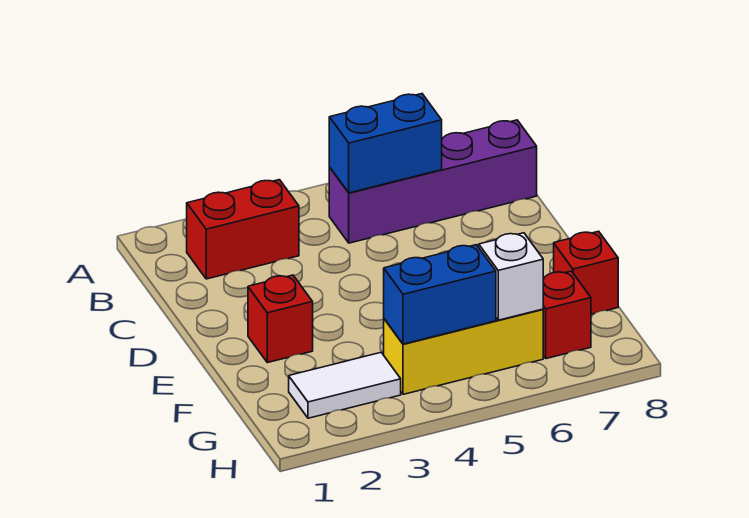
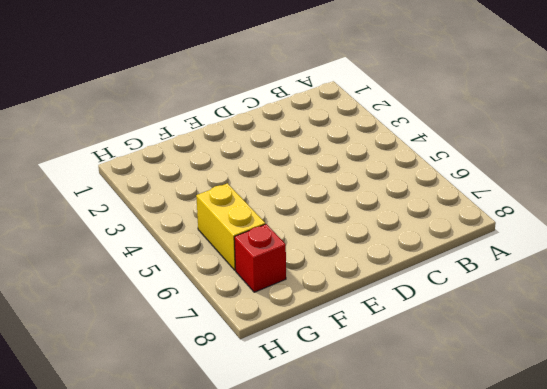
yellow 1x2 brick [196,183,265,270] -> yellow 1x3 brick [384,309,543,394]
none -> red 1x2 brick [187,180,299,279]
none -> purple 1x4 brick [329,120,537,243]

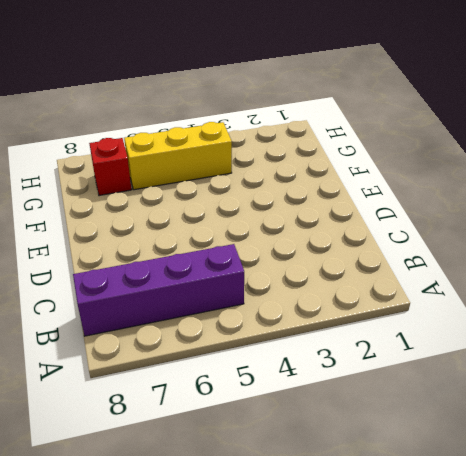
none -> red 1x2 brick [187,180,299,279]
none -> red 1x1 brick [248,275,313,363]

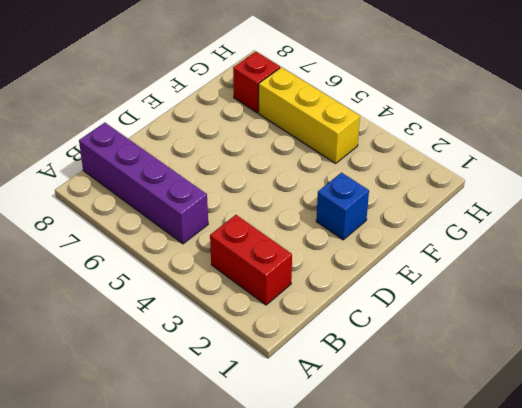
blue 1x1 brick [316,173,369,240] -> red 1x1 brick [248,275,313,363]
none -> red 1x1 brick [554,231,618,314]
none -> white 1x2 tile [289,353,401,418]

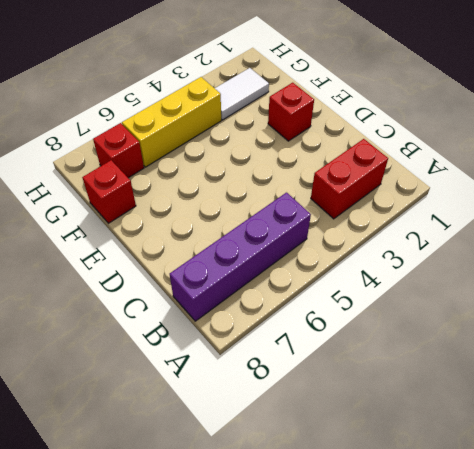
none -> blue 1x2 brick [329,94,442,193]
none -> blue 1x2 brick [384,245,496,344]

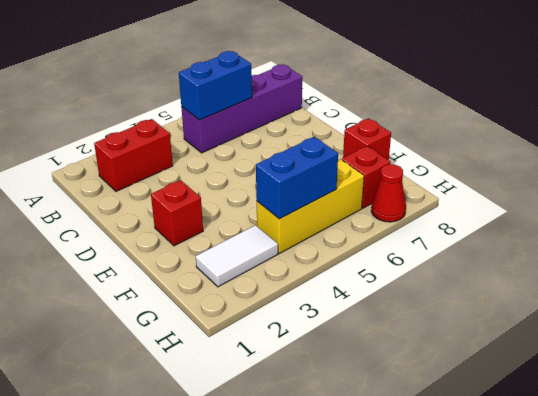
red 1x1 cone [371,164,406,222] -> none
none -> white 1x1 brick [479,233,543,320]

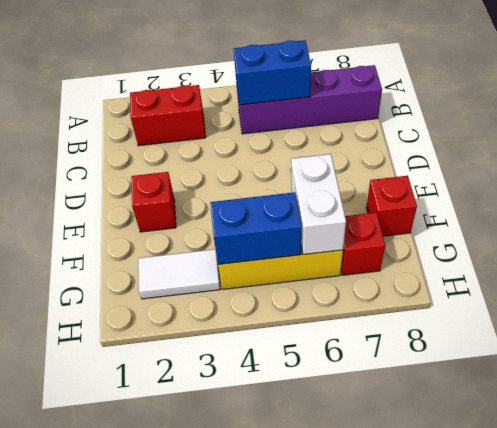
white 1x2 brick [291,154,346,255] -> white 1x1 brick [479,233,543,320]

